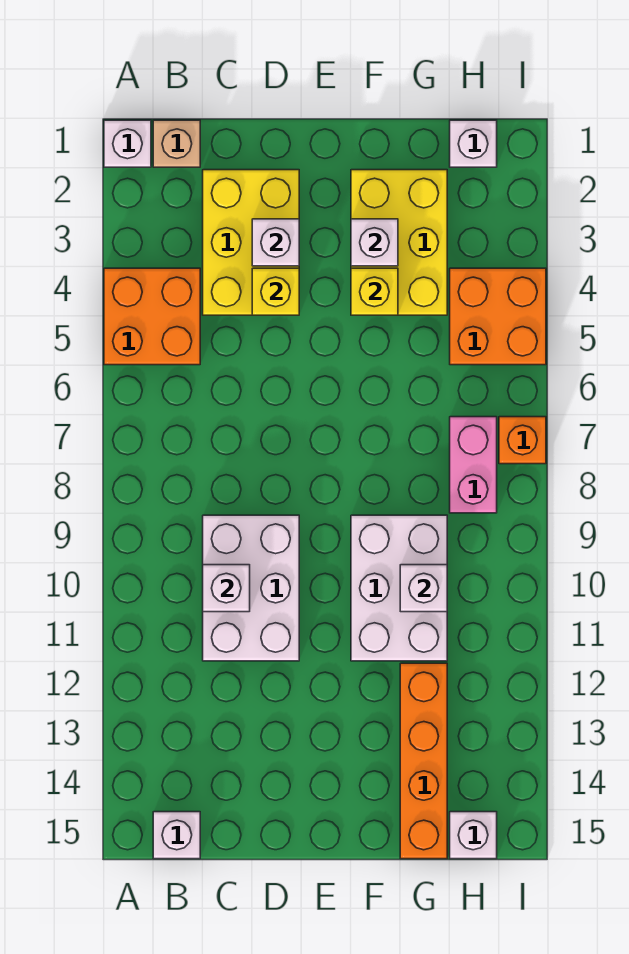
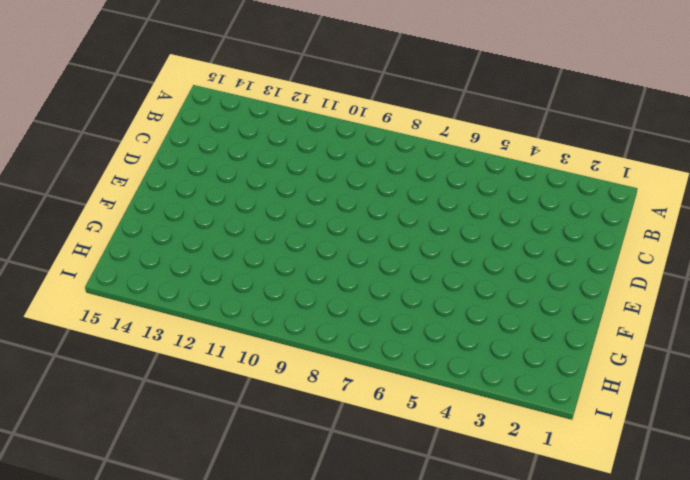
none -> white 1x1 brick [104,120,151,167]
none -> orange 2x2 brick [104,268,200,365]
none -> tan 1x1 brick [153,120,200,167]

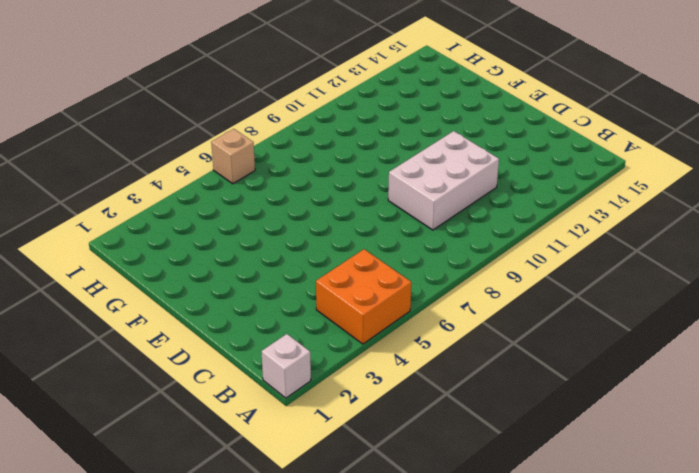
tan 1x1 brick [211,129,255,184] -> tan 1x1 brick moved to [153,120,200,167]
none -> white 1x1 brick [153,812,200,859]
none -> yellow 2x3 brick [203,170,299,315]
none -> yellow 2x3 brick [351,170,447,315]

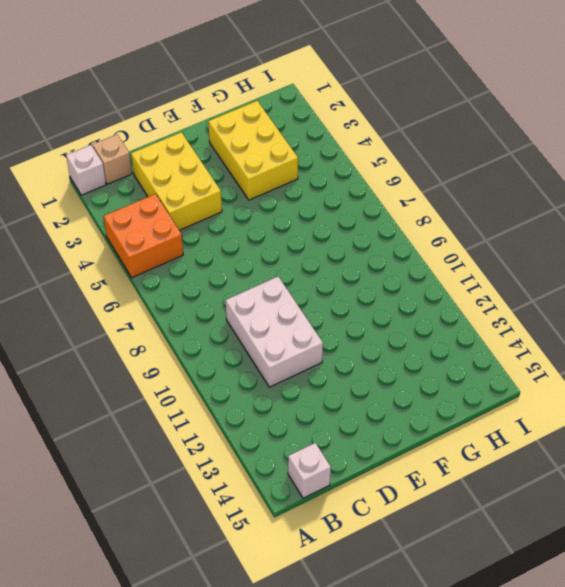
none -> white 2x3 brick [351,515,447,661]
none -> orange 1x4 brick [400,663,447,859]
none -> white 1x1 brick [450,120,497,167]

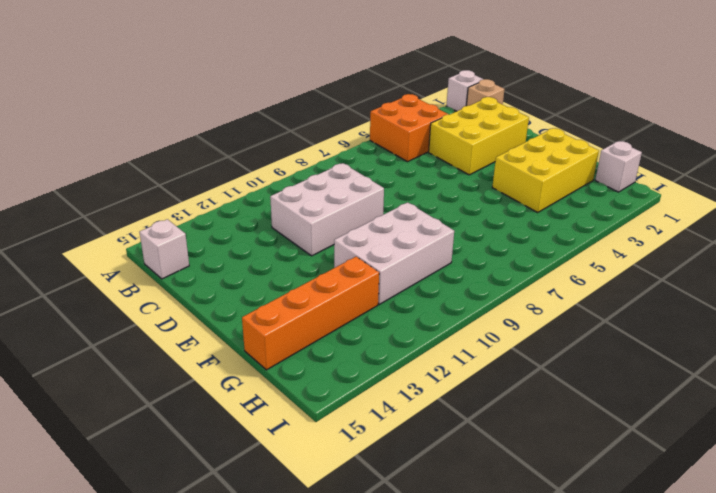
none -> orange 2x2 brick [450,268,546,365]
none -> pink 1x2 brick [450,417,497,513]
none -> white 1x1 brick [450,812,497,859]

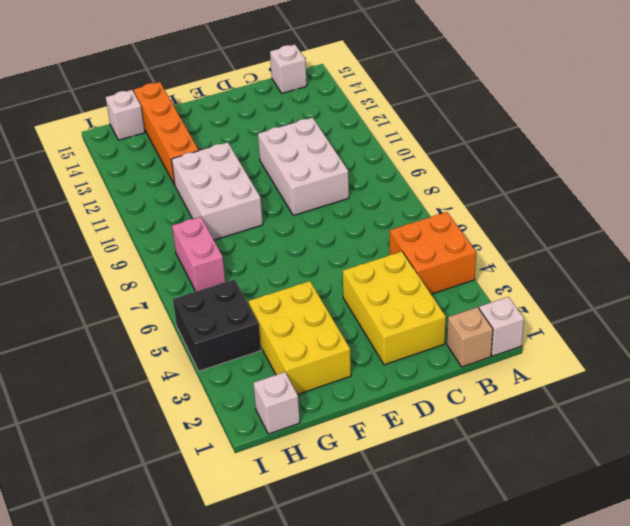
black 2x2 brick [173,279,261,371] -> orange 2x2 brick [450,268,546,365]
none -> orange 1x1 brick [499,417,546,464]
none -> white 1x1 brick [203,565,250,612]
none -> white 1x1 brick [252,219,299,266]

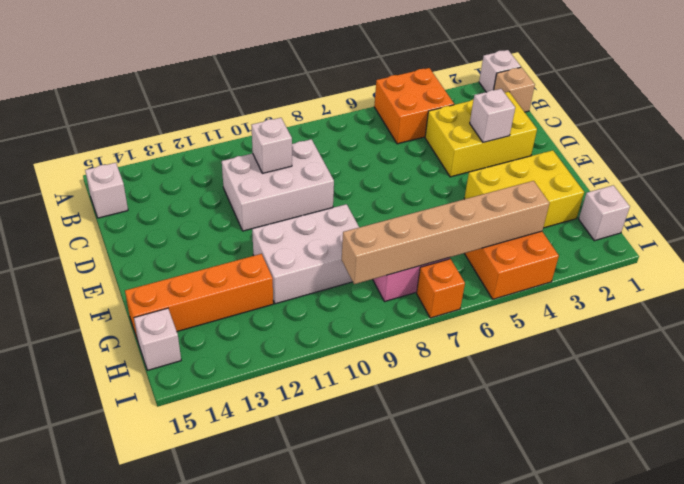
tan 1x6 brick [342,181,549,284] -> none
none -> yellow 1x1 brick [252,268,299,315]
none -> white 1x1 brick [351,219,398,266]
none -> yellow 1x1 brick [351,268,398,315]

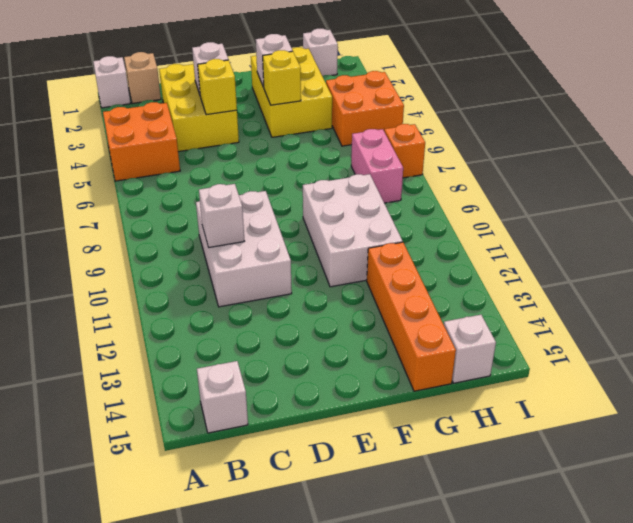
none -> white 1x1 brick [400,565,447,612]

